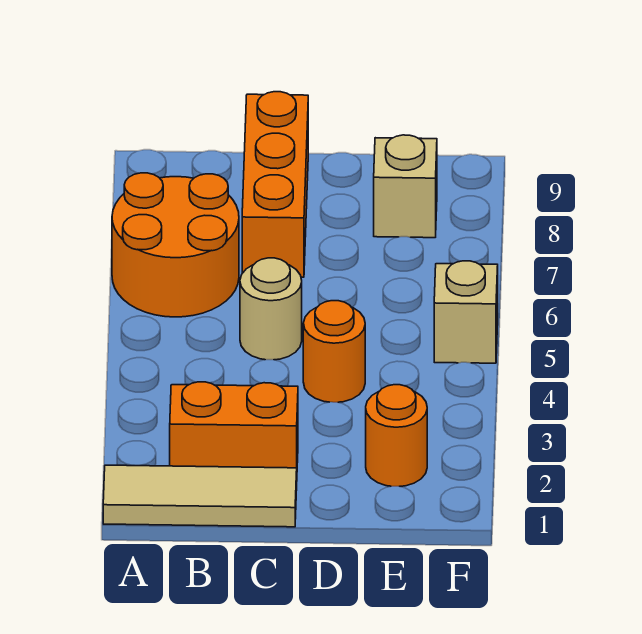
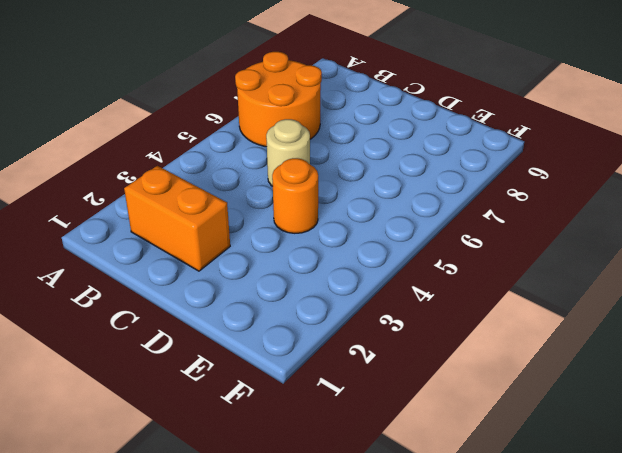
none -> tan 1x3 tile [103,465,297,527]
none -> orange 1x3 brick [242,92,308,277]

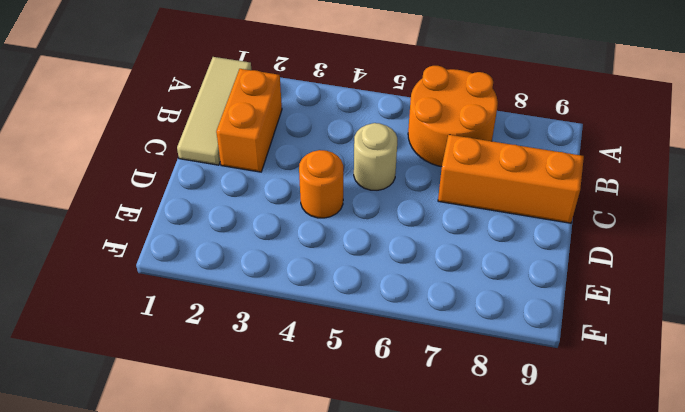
none -> orange 1x1 round brick [366,385,427,486]
none -> tan 1x1 brick [374,135,437,238]

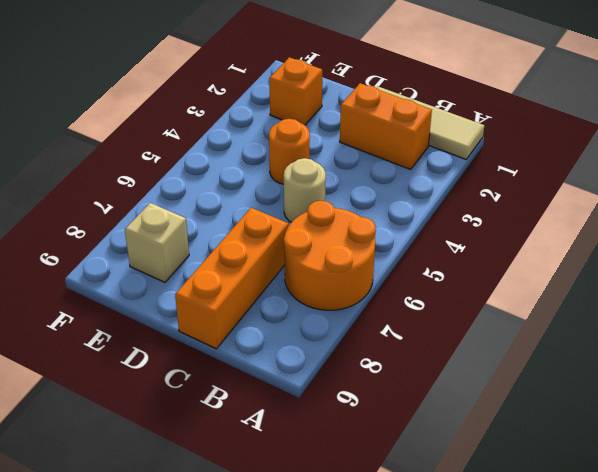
orange 1x1 brick [269,57,322,125] -> orange 1x1 round brick [366,385,427,486]
none -> tan 1x1 brick [434,261,498,363]

